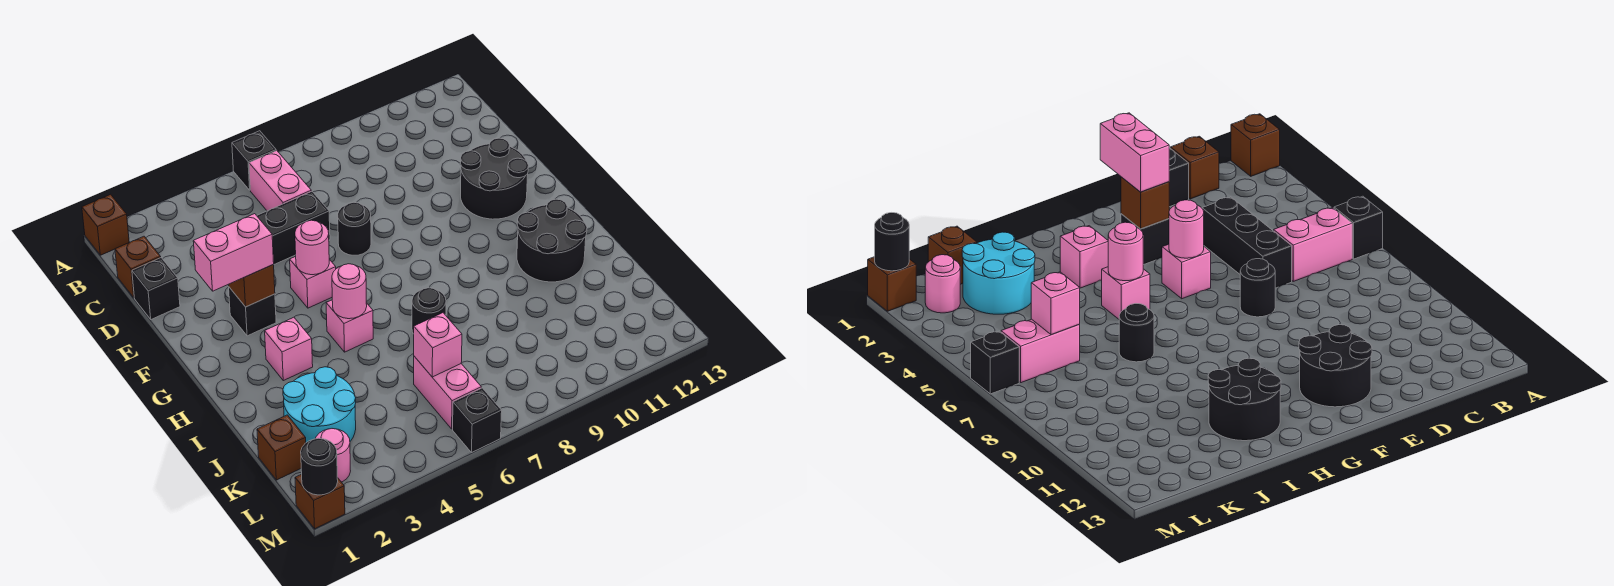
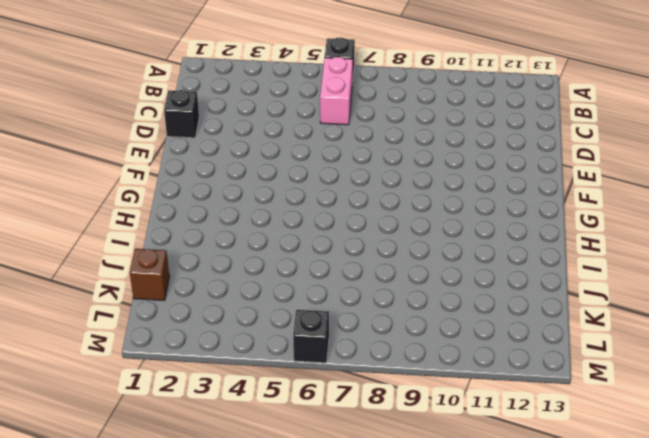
none -> brown 1x1 brick [82,194,129,255]
none -> brown 1x1 brick [115,236,161,298]
none -> black 1x3 brick [257,191,330,264]

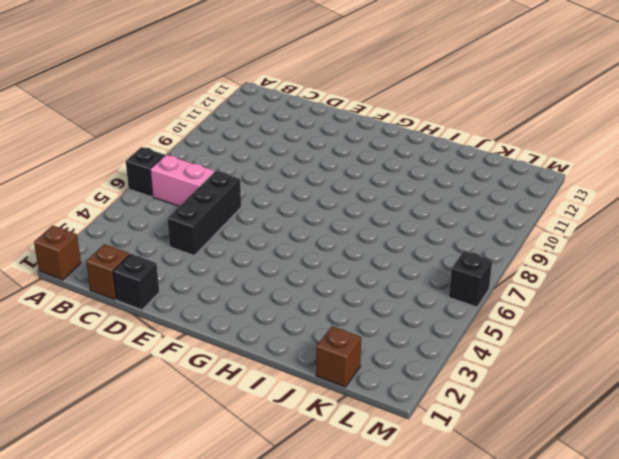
none -> black 1x1 round brick [338,202,371,255]
none -> black 2x2 round brick [460,138,529,219]
none -> black 1x1 brick [229,287,276,336]

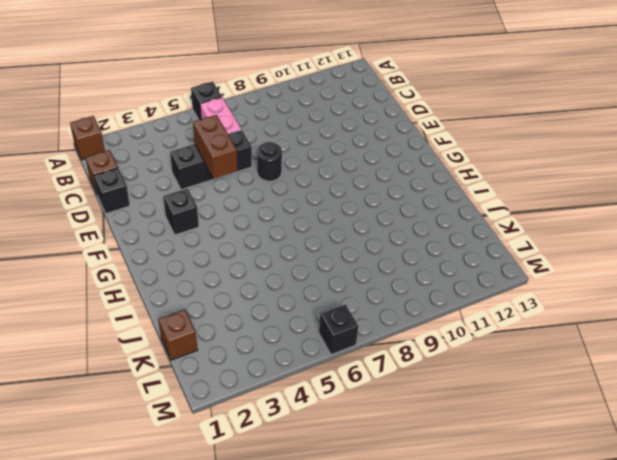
brown 1x2 brick [193,115,237,179] -> none
none -> black 2x2 round brick [460,138,529,219]
none -> pink 1x1 brick [290,256,336,308]
none -> pink 1x1 brick [265,317,313,381]

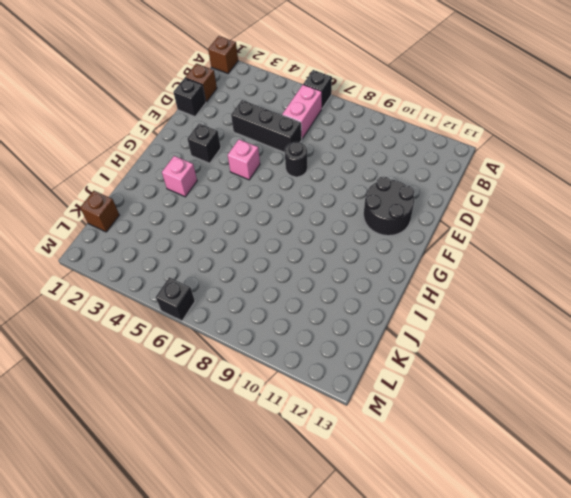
none -> pink 1x1 brick [326,300,373,352]
none -> black 2x2 round brick [517,199,587,282]
none -> black 1x1 round brick [412,288,446,334]

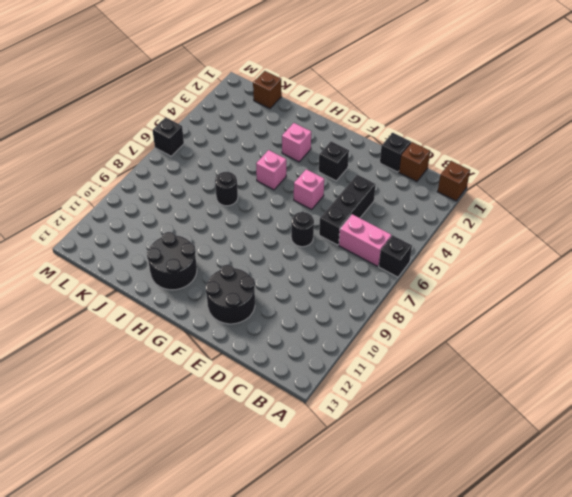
none -> cyan 2x2 round brick [283,367,356,443]
none -> pink 1x2 brick [414,356,481,429]
none -> pink 1x1 round brick [315,429,350,482]

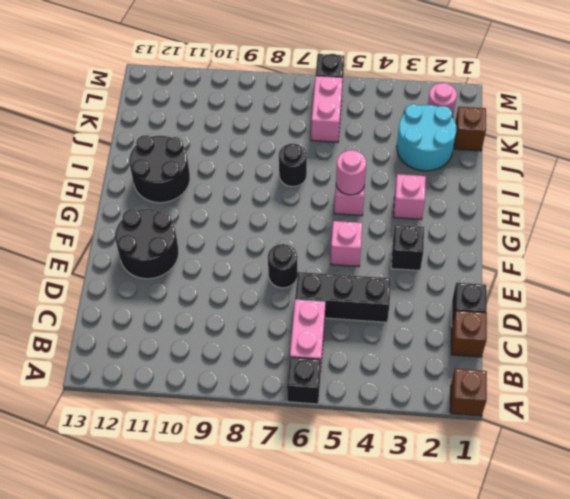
none -> brown 1x1 brick [295,474,345,529]
none -> brown 1x1 brick [228,264,275,307]
none -> pink 1x1 round brick [295,220,329,275]

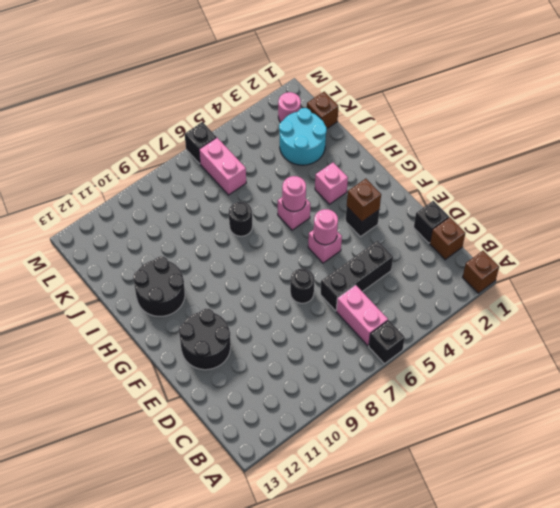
none -> brown 1x1 brick [295,474,345,529]
none -> pink 1x1 brick [414,313,462,377]
none -> black 1x1 round brick [301,438,338,495]

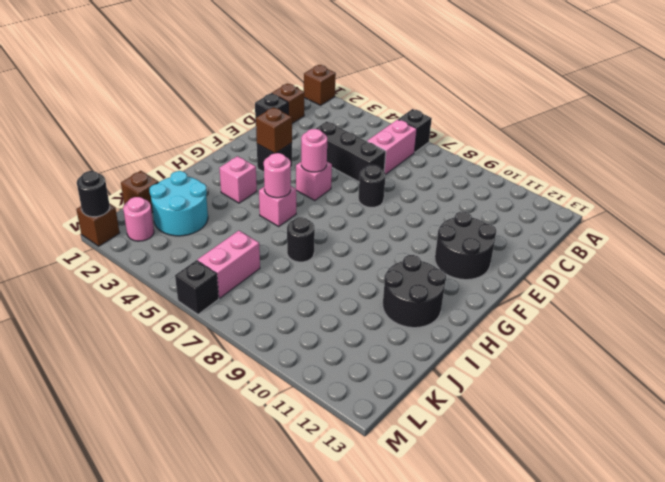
none -> pink 1x1 brick [414,313,462,377]
none -> pink 1x2 brick [193,214,274,291]

